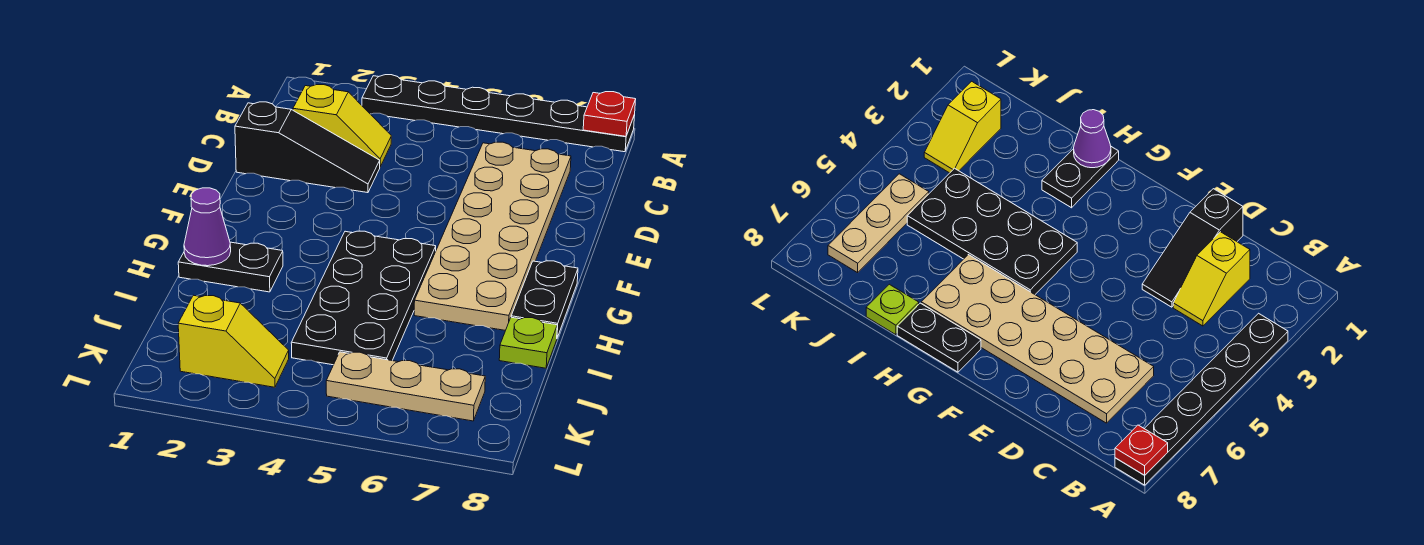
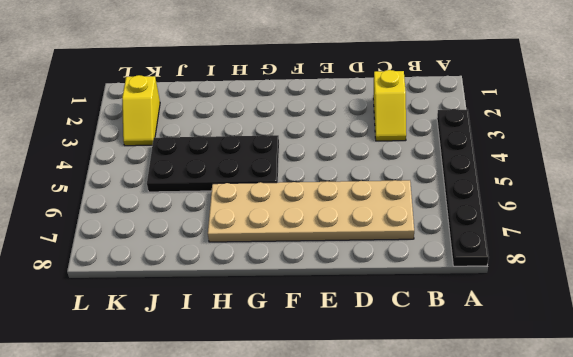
none -> black 1x3 slope [235,102,380,193]
none -> black 1x2 plate [511,261,578,338]
none -> black 1x2 plate [178,242,283,292]

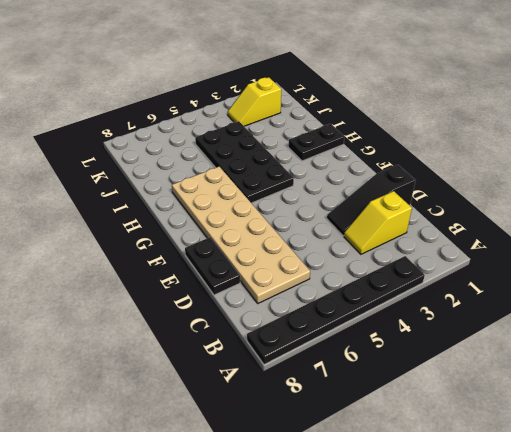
black 1x2 plate [185,237,240,295] -> black 1x2 plate moved to [511,261,578,338]
none -> lime 1x1 plate [499,317,557,368]
none -> tan 1x3 plate [326,352,485,421]
none -> red 1x1 plate [583,92,636,136]

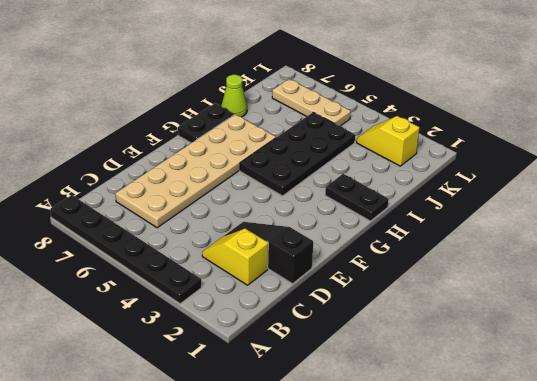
lime 1x1 cone [221,75,247,117] -> lime 1x1 plate [499,317,557,368]
none -> red 1x1 plate [583,92,636,136]
none -> purple 1x1 cone [184,188,231,266]

